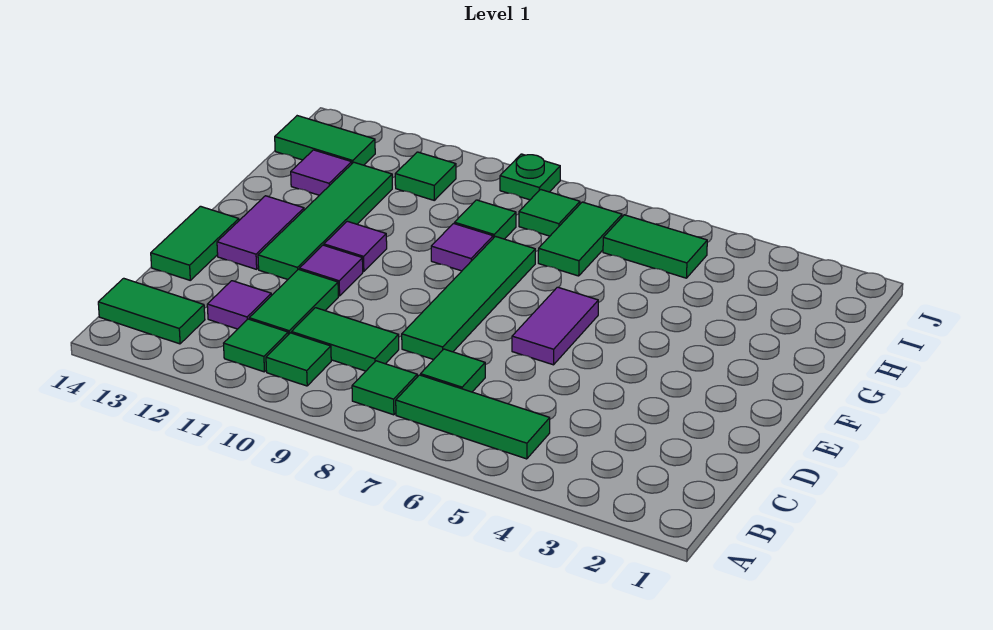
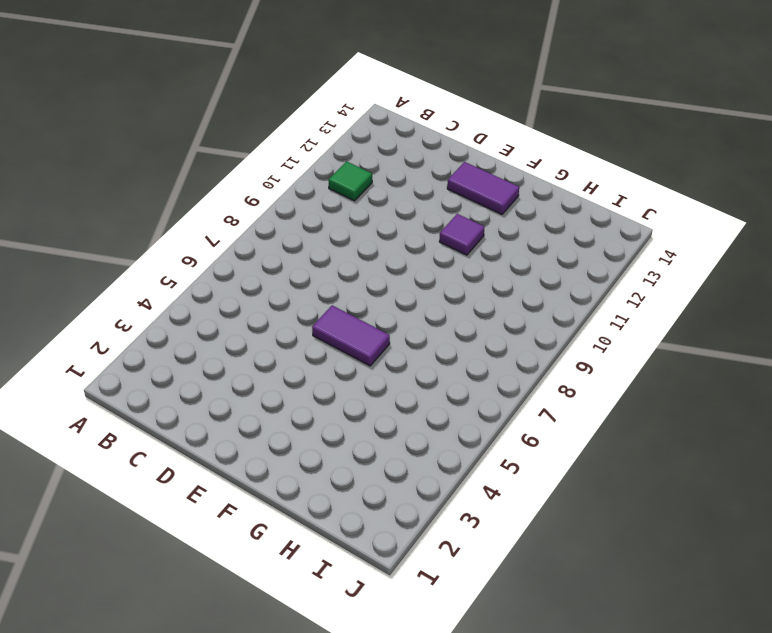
none -> green 1x3 tile [396,375,550,459]
none -> green 1x1 tile [352,361,417,415]
none -> green 1x1 tile [266,333,331,386]

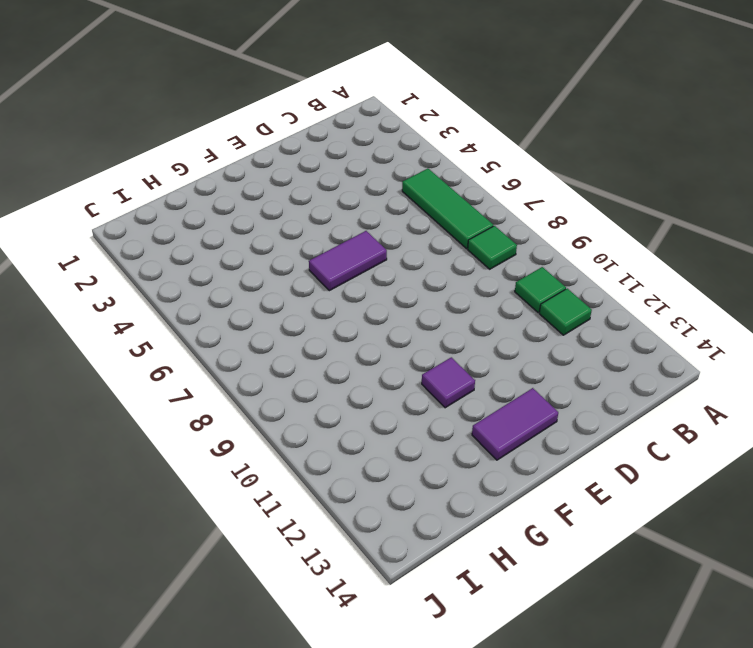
none -> green 1x2 tile [98,278,205,344]
none -> green 1x1 tile [421,349,485,392]
none -> green 1x2 tile [292,308,399,371]

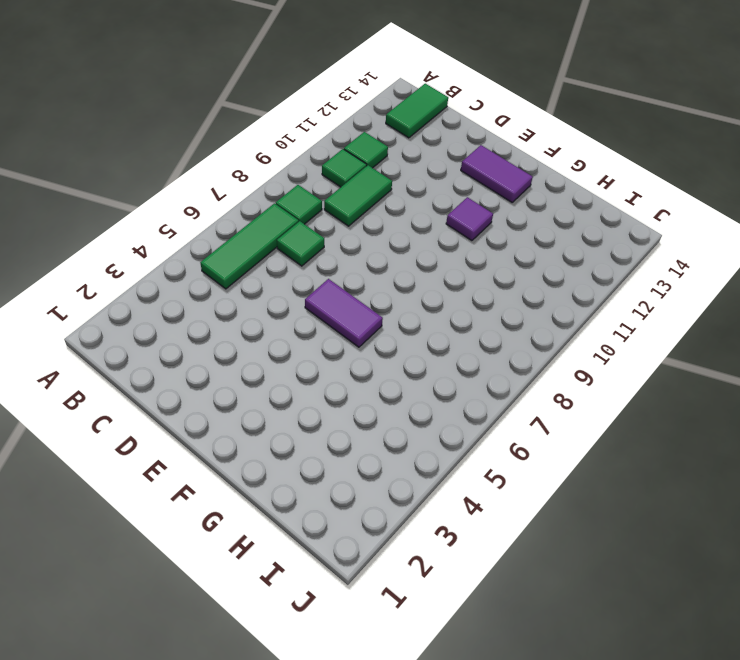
none -> green 1x2 tile [249,269,338,335]
none -> purple 1x1 tile [207,281,271,329]
none -> green 1x4 tile [402,236,535,360]

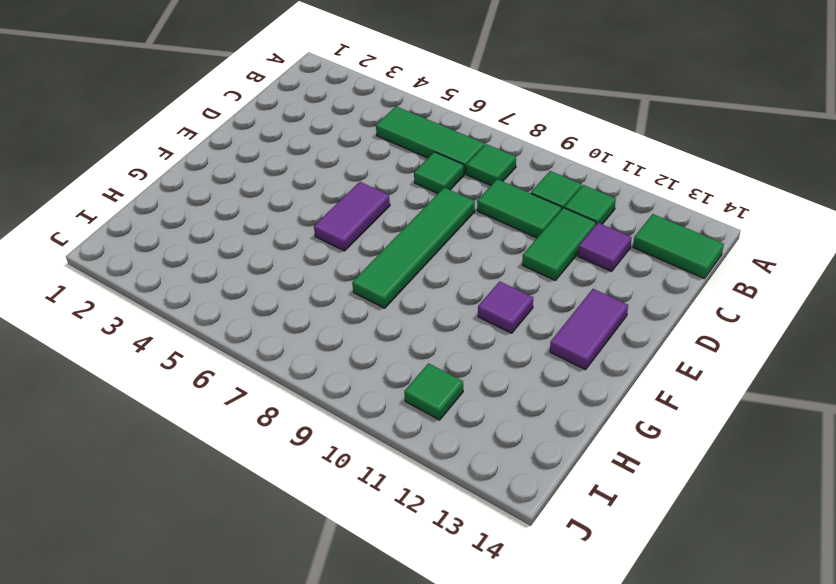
none -> green 1x2 tile [151,206,239,280]
none -> purple 1x1 tile [299,245,363,296]
none -> green 1x4 tile [258,162,392,279]

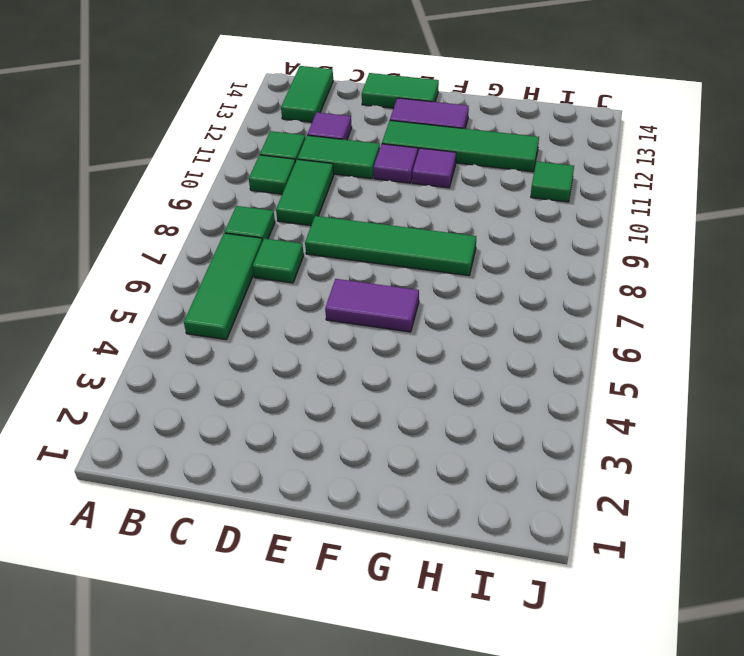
none -> purple 1x1 tile [431,224,493,271]
none -> green 1x2 tile [538,202,622,276]
none -> green 1x1 tile [455,200,516,239]

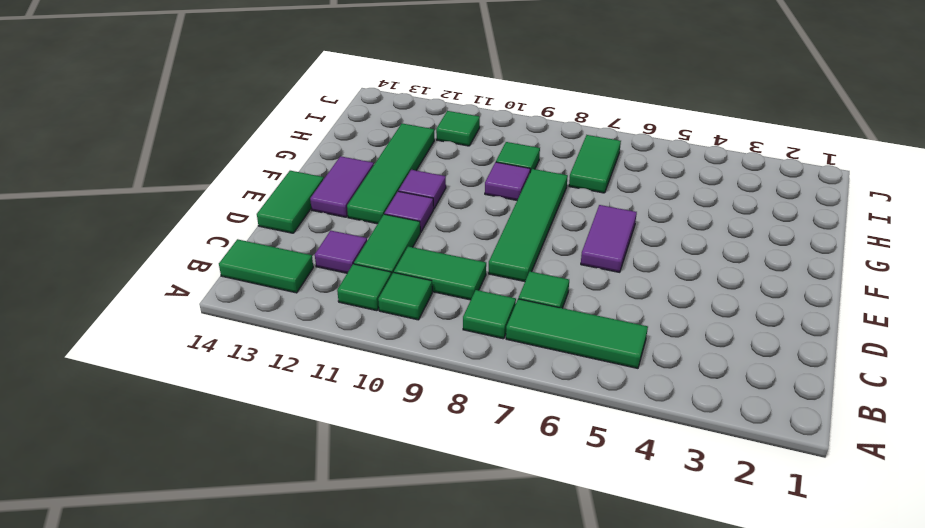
none -> purple 1x1 tile [291,150,352,195]
none -> green 1x2 tile [603,215,707,278]
none -> green 1x1 tile [519,189,580,236]

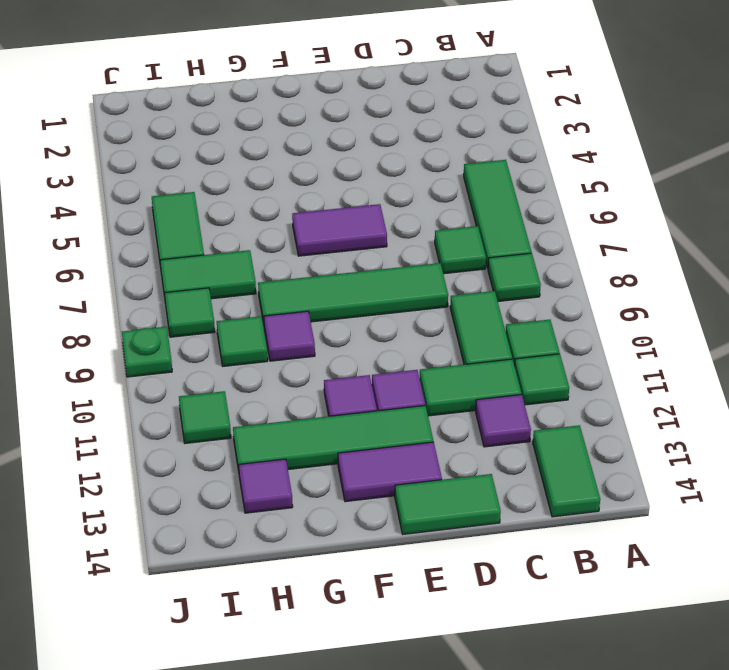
none -> green 1x2 tile [275,116,375,165]

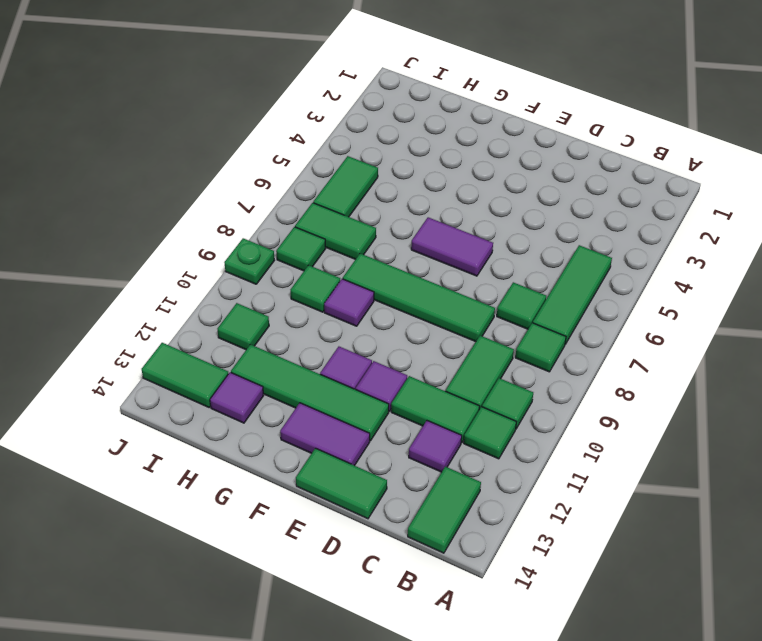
green 1x2 tile [142,343,228,407] -> green 1x2 tile turned to [275,116,375,165]

